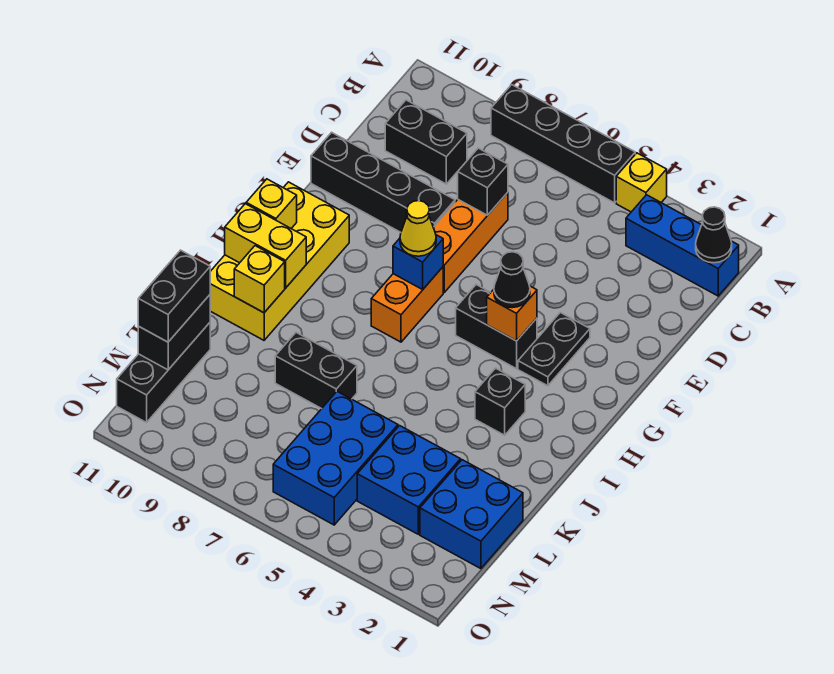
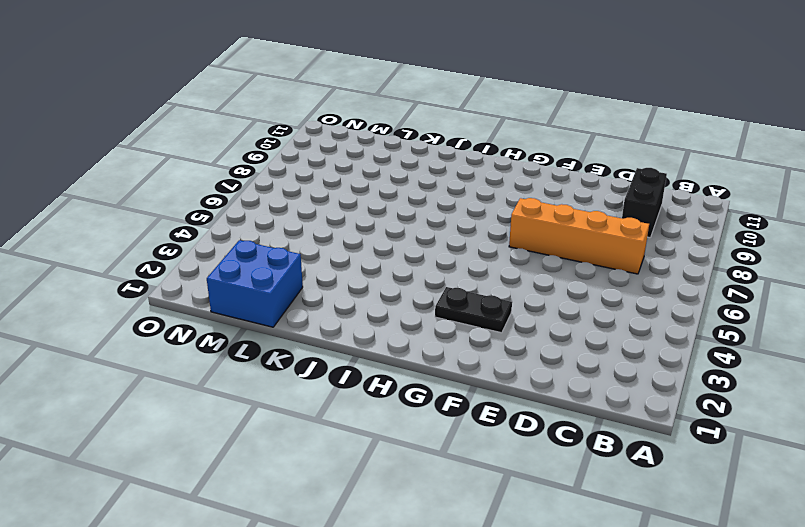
orange 1x4 brick [509,198,649,274] -> orange 1x3 brick [433,192,508,292]
none -> yellow 1x1 brick [616,153,667,212]
none -> black 1x4 brick [491,85,635,203]
none -> blue 1x3 brick [626,195,739,296]

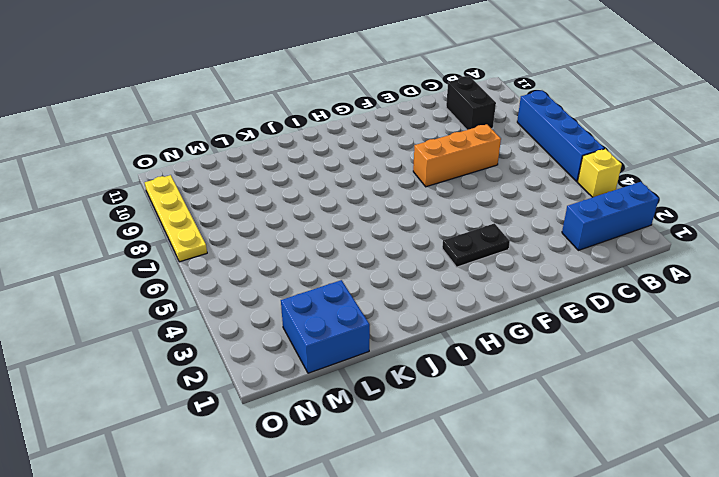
blue 1x3 brick [562,182,659,250] -> blue 1x3 brick turned to [626,195,739,296]
blue 1x4 brick [517,91,604,181] -> black 1x4 brick [491,85,635,203]
yellow 1x4 plate [145,175,207,262] -> none
none -> black 1x4 brick [311,132,455,232]
none -> black 1x2 brick [456,285,537,369]
none -> orange 1x2 brick [371,267,443,342]

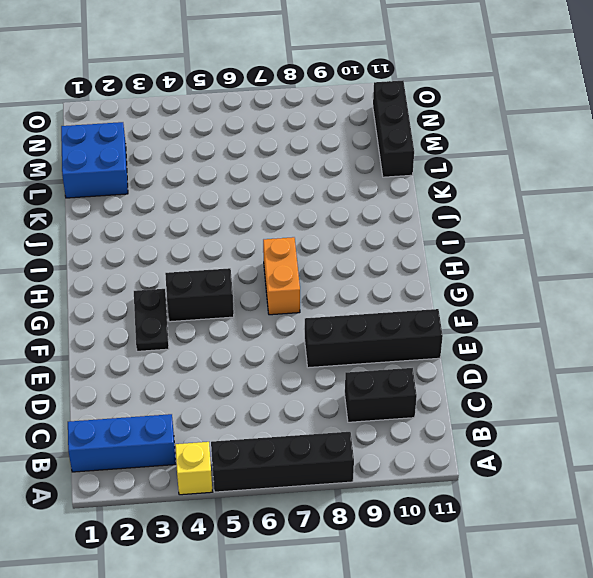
none -> orange 1x3 brick [433,192,508,292]
none -> yellow 2x4 brick [210,182,349,340]
none -> black 1x1 brick [475,368,525,435]

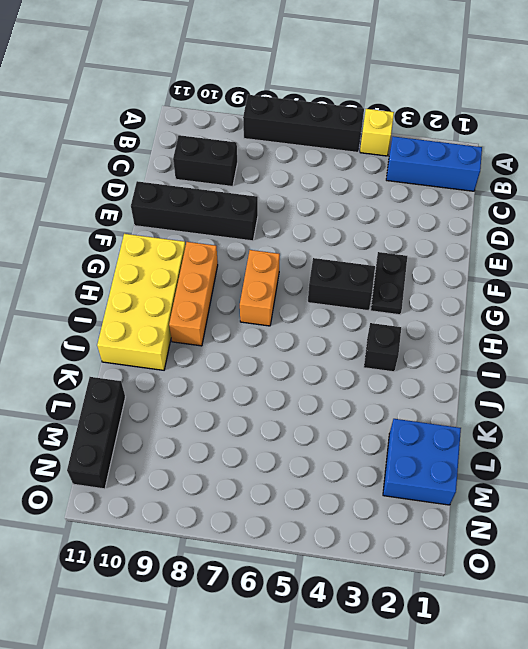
orange 1x3 brick [169,242,218,346] -> orange 1x3 brick moved to [433,192,508,292]
none -> black 1x2 brick [275,333,357,409]
none -> blue 2x2 brick [357,426,461,534]
none -> blue 2x3 brick [273,392,398,525]

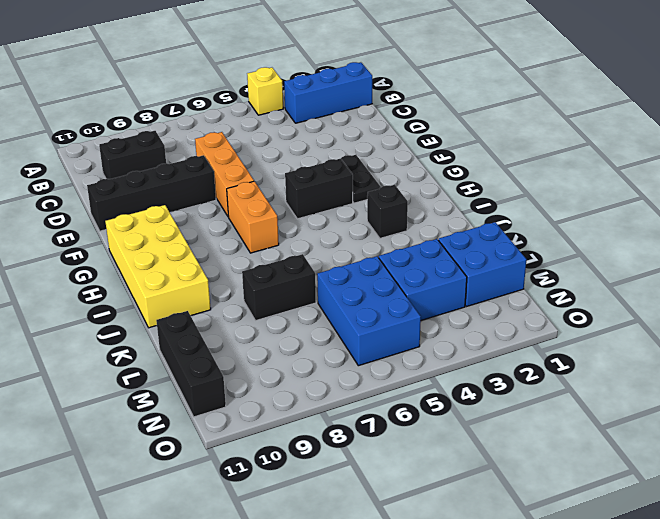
none -> black 1x4 brick [491,85,635,203]
none -> black 1x1 cone [696,207,732,263]
none -> black 1x1 brick [458,148,508,215]

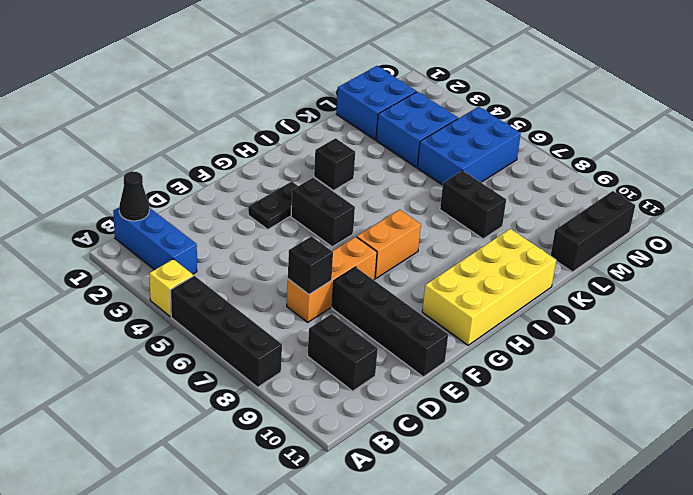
none -> orange 1x1 brick [487,286,537,341]
none -> blue 1x1 brick [393,235,443,289]
none -> yellow 1x1 brick [246,179,297,228]

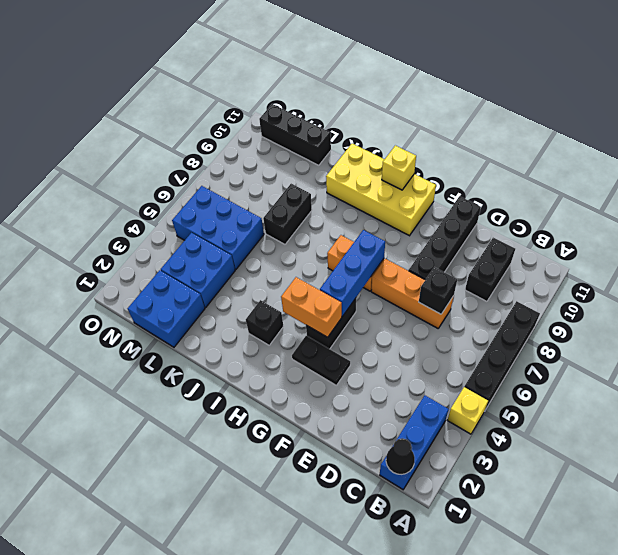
orange 1x2 brick [281,277,342,337] -> orange 1x1 brick [487,286,537,341]
blue 1x3 brick [320,230,385,316] -> blue 1x1 brick [393,235,443,289]
none -> yellow 1x2 brick [225,204,306,288]
none -> yellow 1x1 brick [234,246,285,313]
none -> black 1x2 brick [138,295,210,370]

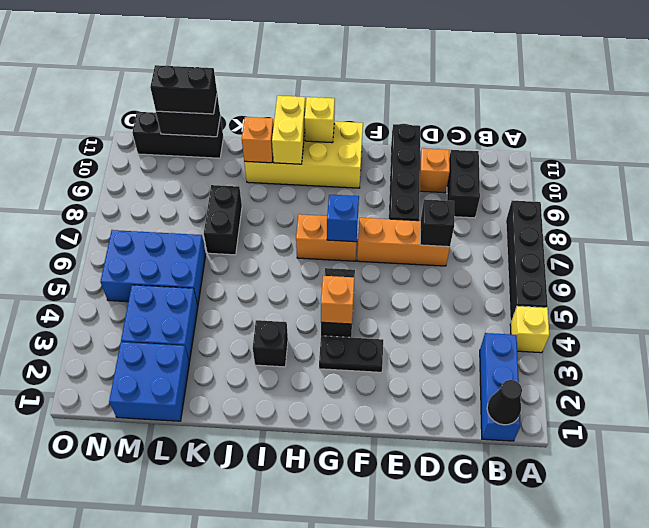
orange 1x1 brick [420,148,450,193] -> none
orange 1x1 brick [242,117,274,163] -> yellow 1x1 brick [234,246,285,313]
none -> black 1x1 cone [494,252,530,308]
none -> yellow 1x1 cone [400,201,436,256]

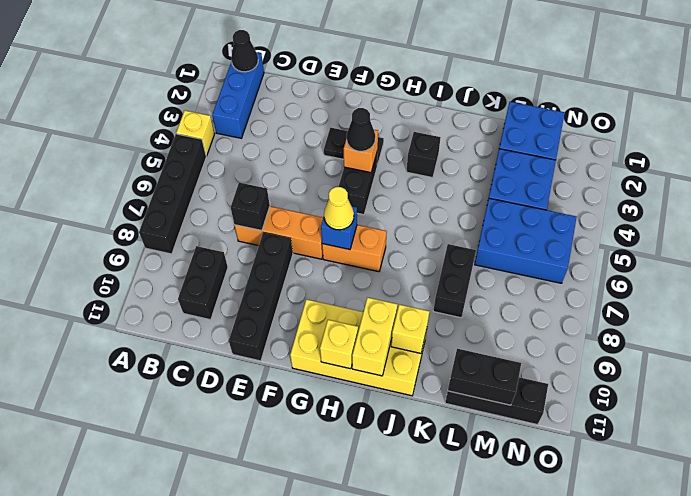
none -> black 1x2 brick [138,250,210,342]

